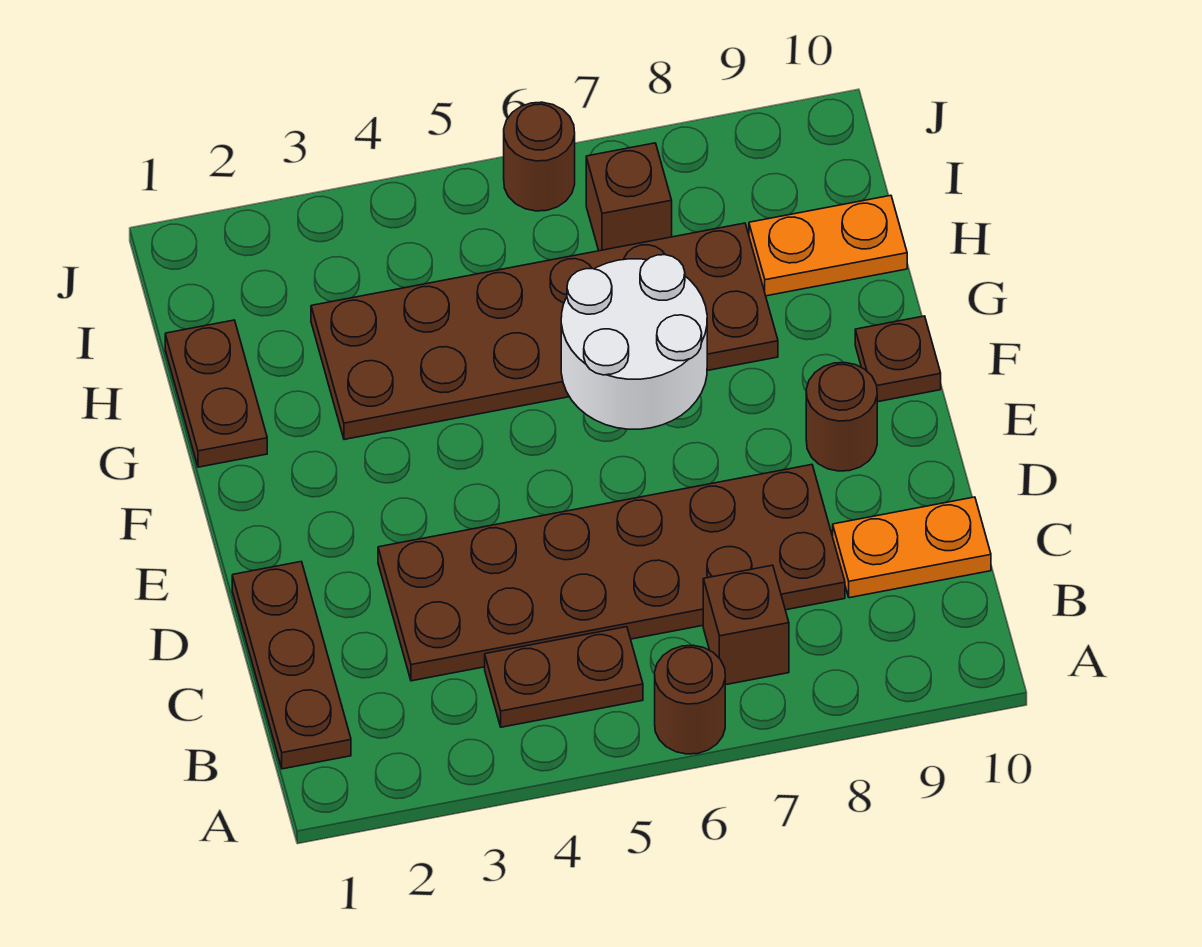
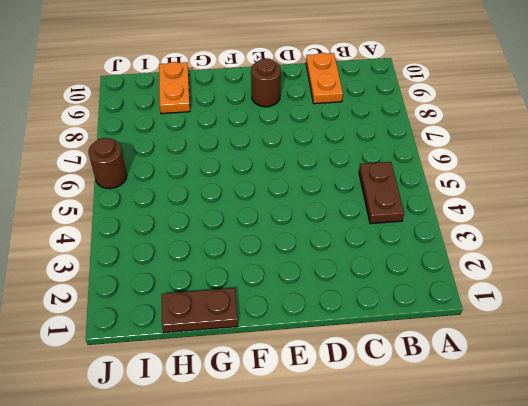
none -> brown 1x1 round brick [655,645,725,754]
none -> brown 1x3 plate [232,562,351,769]
none -> brown 1x1 brick [703,565,789,685]

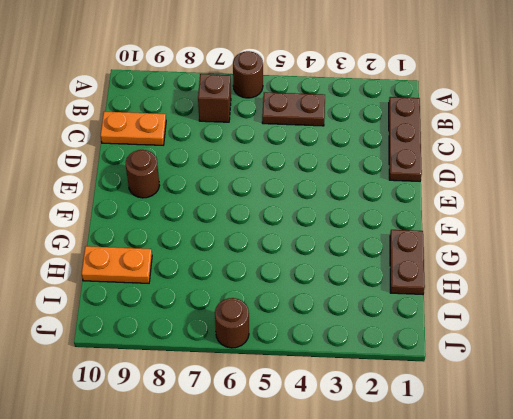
none -> brown 2x6 plate [378,465,845,681]
none -> brown 1x1 plate [855,316,941,402]
none -> brown 2x6 plate [311,223,778,440]

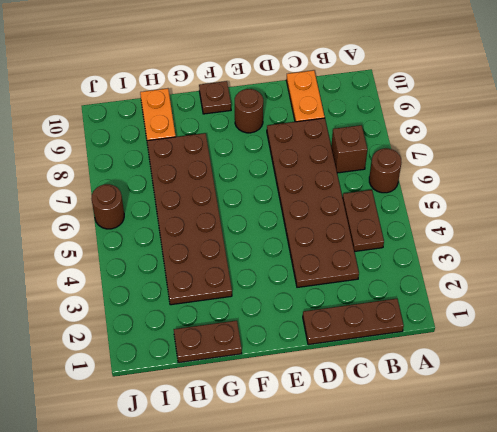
none -> brown 1x1 brick [586,143,672,251]
none -> white 2x2 round brick [561,255,707,429]

